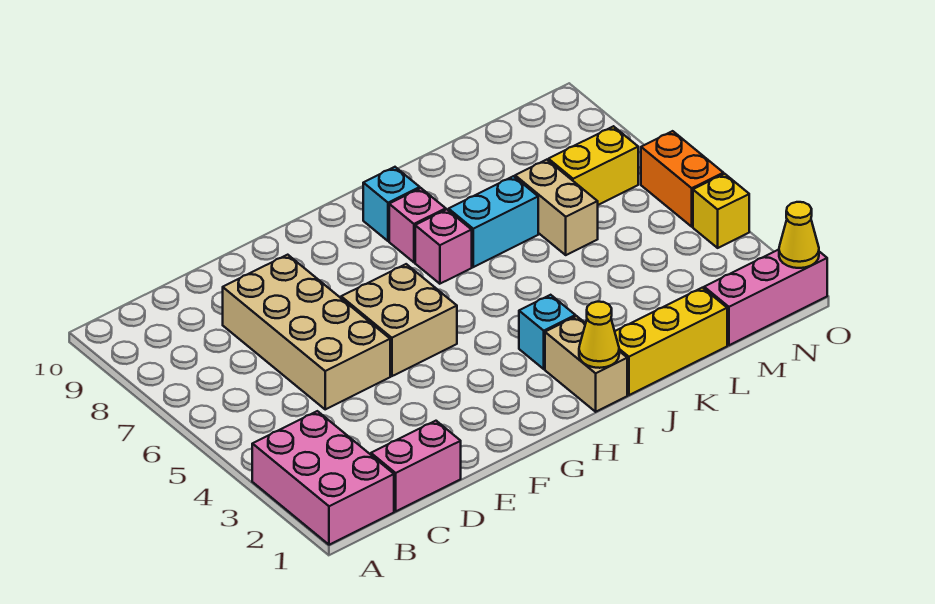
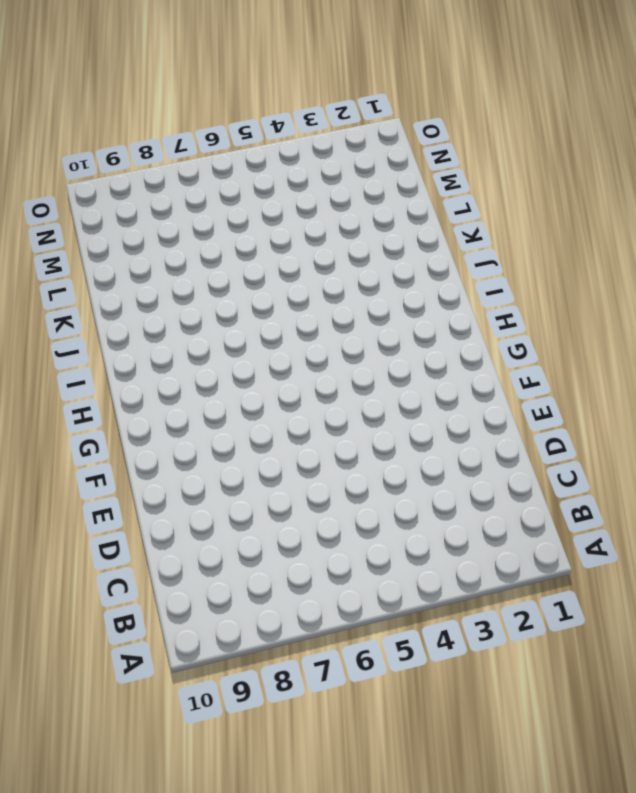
none -> pink 2x3 brick [252,411,394,545]
none -> pink 1x2 brick [371,421,461,511]
none -> tan 2x4 brick [223,255,390,409]

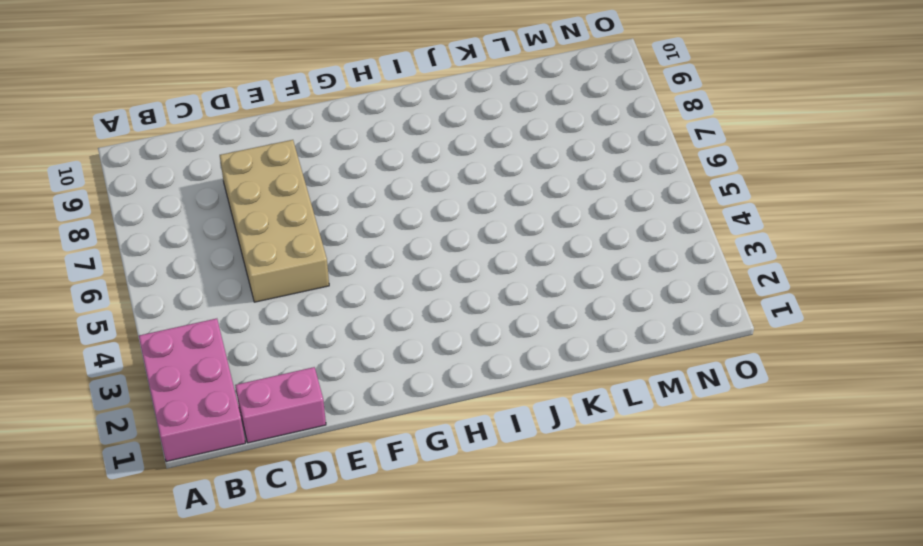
none -> tan 2x2 brick [341,264,457,376]
none -> tan 1x2 brick [545,316,627,412]
none -> cyan 1x1 brick [519,295,575,369]

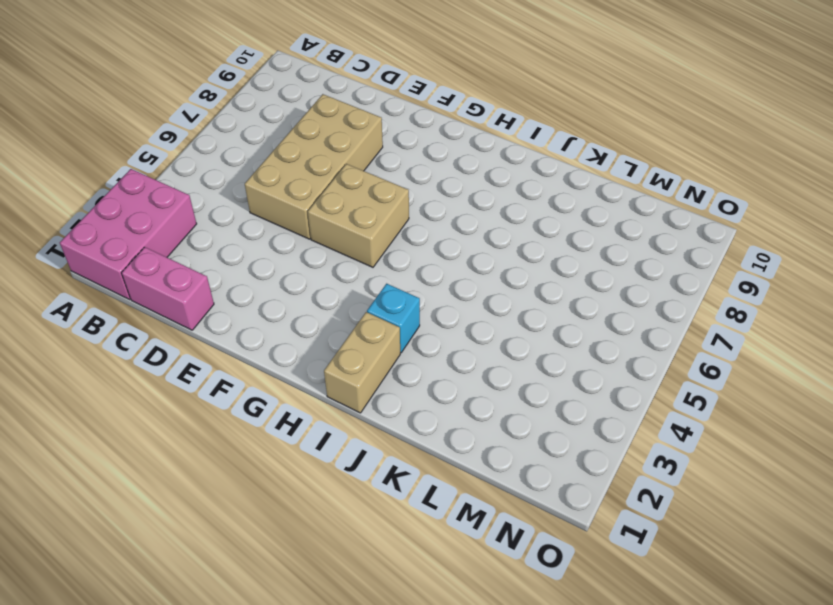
none -> pink 1x1 brick [415,209,472,284]
none -> pink 1x1 brick [389,188,446,262]
none -> cyan 1x1 brick [363,167,420,241]

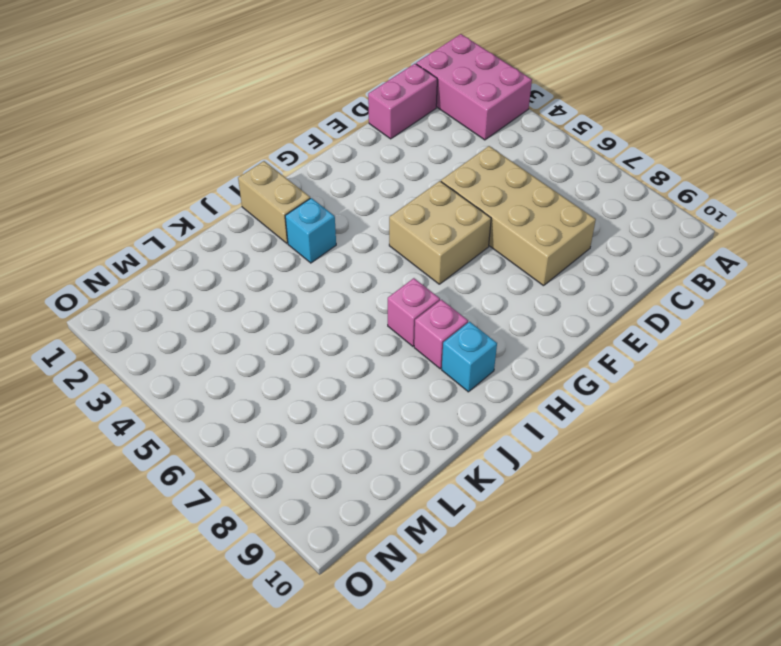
none -> yellow 1x3 brick [615,288,727,395]
none -> cyan 1x2 brick [449,176,538,267]
none -> tan 1x2 brick [515,160,598,255]

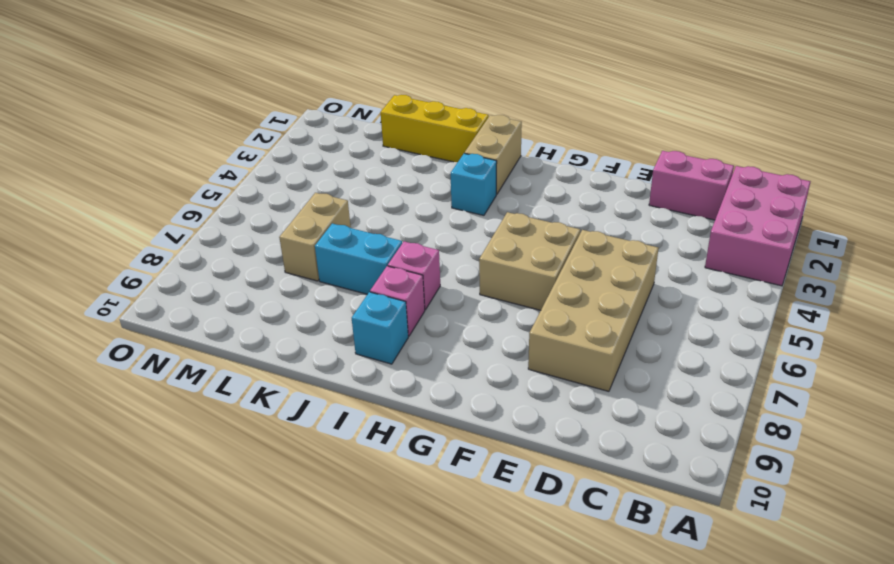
none -> pink 1x3 brick [704,250,827,345]
none -> yellow 1x2 brick [548,126,638,205]
none -> yellow 1x1 brick [693,174,749,248]

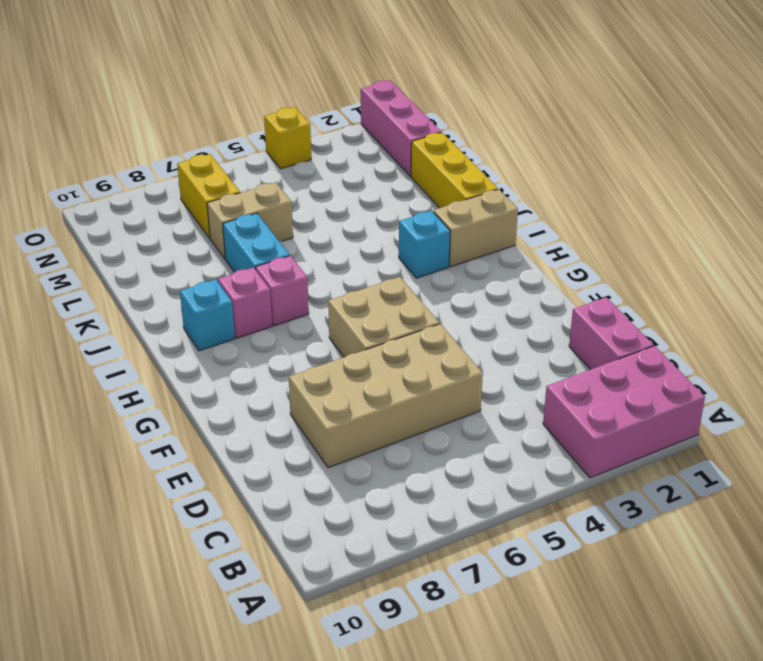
none -> orange 1x2 brick [641,131,723,227]
none -> yellow 1x1 cone [579,302,619,368]
none -> yellow 1x1 cone [779,202,819,268]

